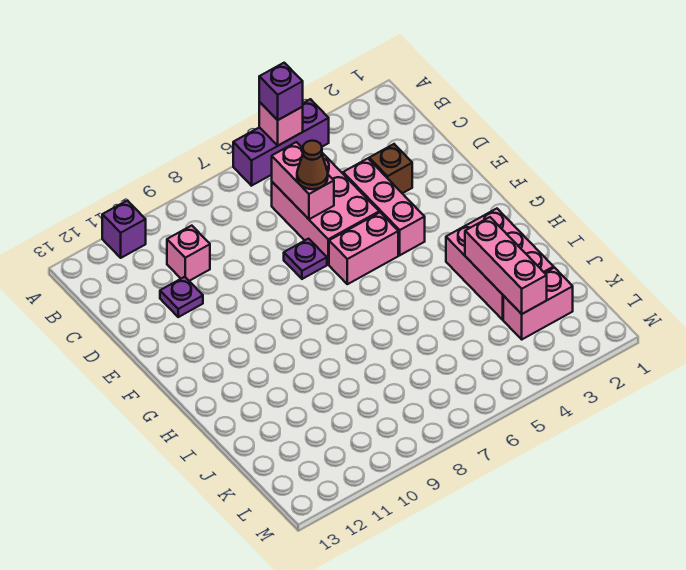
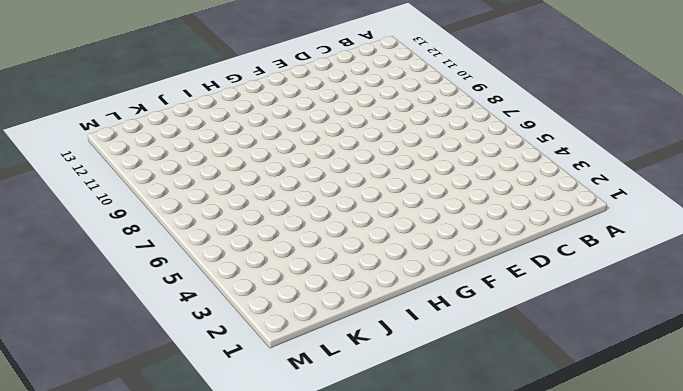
none -> purple 1x3 brick [233,99,329,186]
none -> purple 1x1 brick [102,200,146,258]
none -> pink 2x3 brick [272,153,379,264]

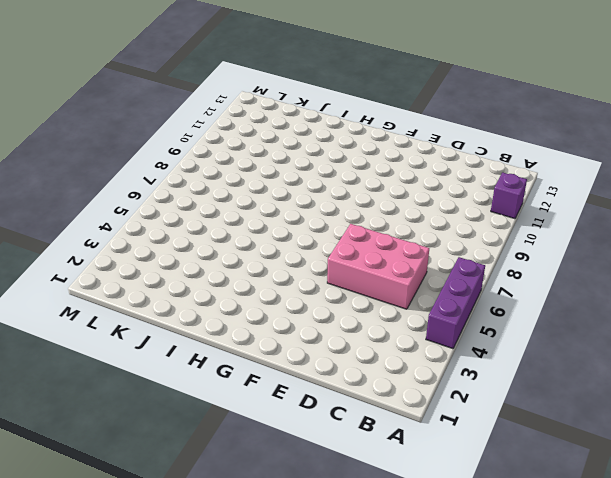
none -> pink 1x1 brick [167,226,210,281]
none -> brown 1x1 brick [369,144,412,193]
none -> pink 1x3 brick [343,159,425,255]

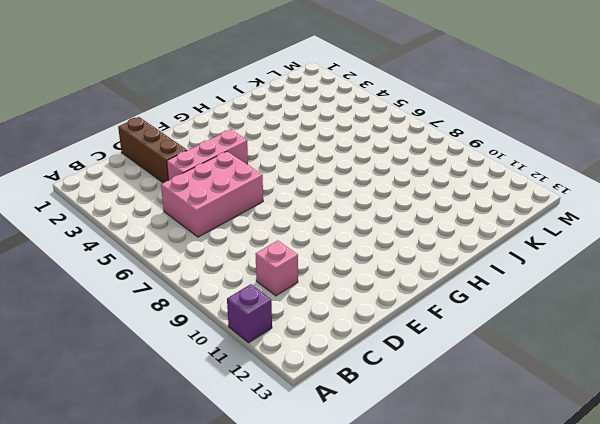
brown 1x3 brick [118,117,187,183] -> brown 1x1 brick [369,144,412,193]
none -> purple 1x3 brick [233,99,329,186]
none -> purple 1x1 plate [160,277,203,317]
none -> purple 1x1 plate [284,239,327,279]

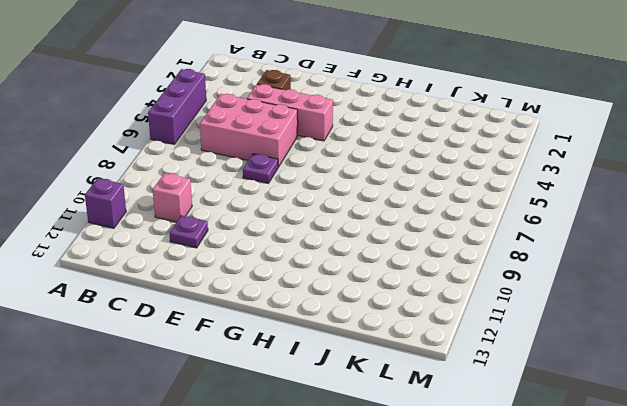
none -> pink 1x2 brick [329,212,398,284]
none -> pink 2x3 brick [446,209,554,320]
none -> pink 1x2 brick [503,268,573,339]

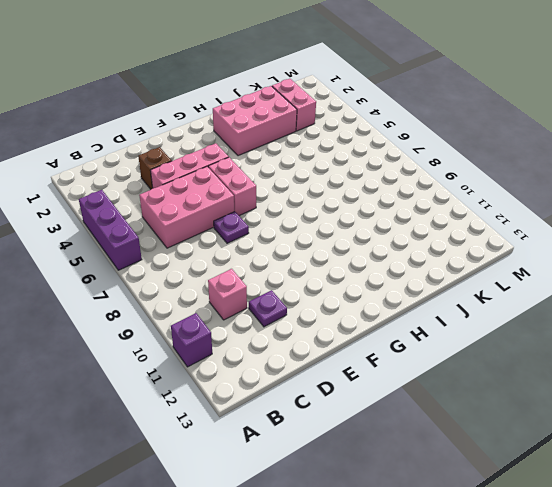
none -> pink 1x1 brick [259,102,303,145]
none -> pink 1x2 brick [272,142,334,219]
none -> pink 1x3 brick [465,217,547,314]

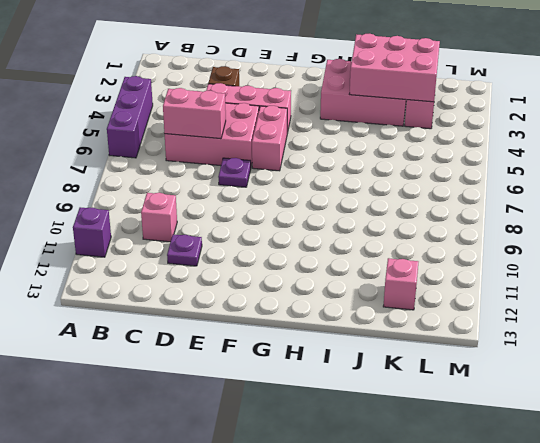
pink 2x3 brick [350,34,440,102] -> pink 1x3 brick [465,217,547,314]
pink 1x1 brick [383,258,418,310] -> pink 1x1 brick moved to [259,102,303,145]
none -> purple 1x1 brick [259,63,303,120]
none -> brown 1x1 cone [297,141,328,189]

